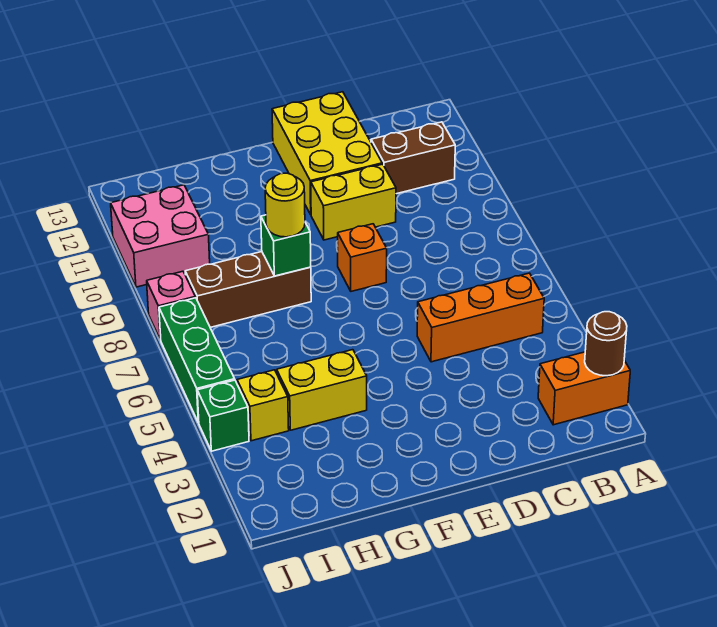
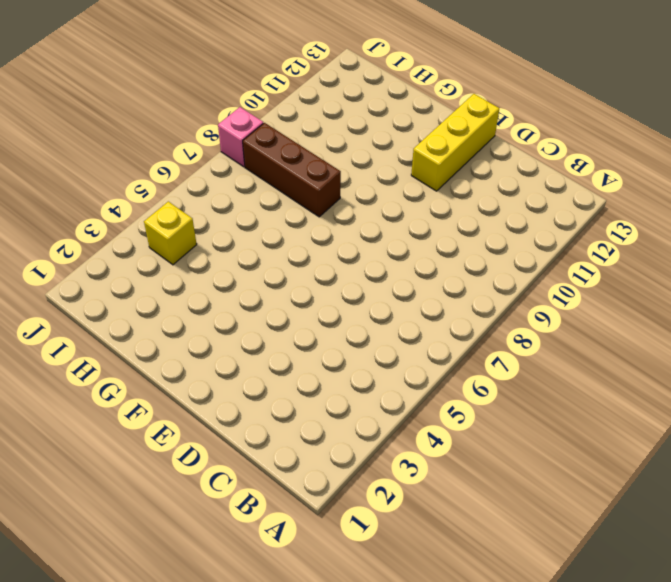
yellow 1x3 brick [411,94,499,191] -> yellow 2x3 brick [272,92,382,214]
none -> orange 1x2 brick [538,352,630,425]
none -> orange 1x3 brick [417,273,544,362]
none -> brown 1x2 brick [371,122,455,194]

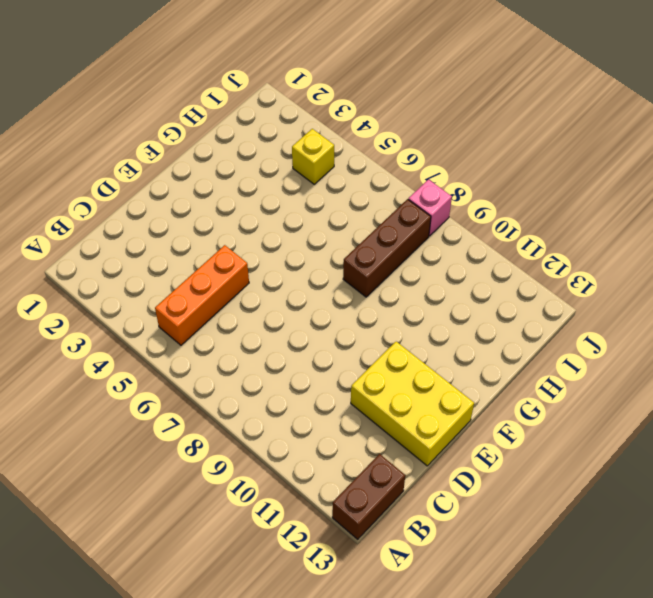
brown 1x2 brick [332,454,405,539] -> brown 1x2 brick moved to [371,122,455,194]
none -> orange 1x2 brick [538,352,630,425]
none -> yellow 1x2 brick [311,164,396,240]
none -> orange 1x1 brick [338,224,387,291]

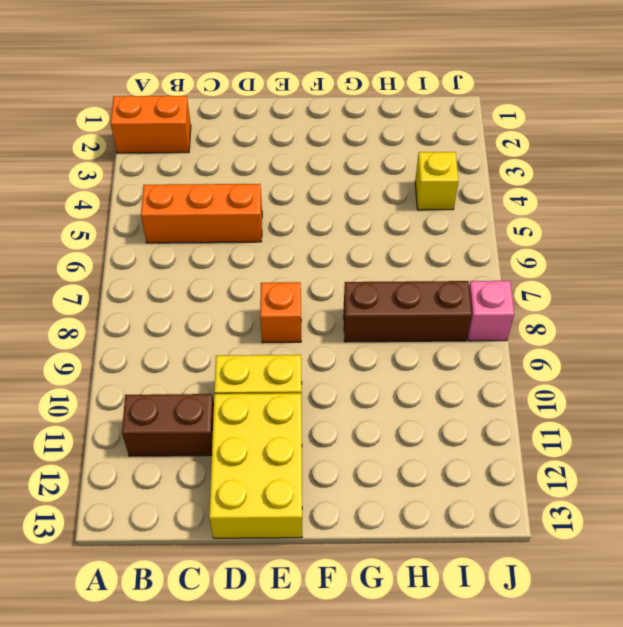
none -> yellow 1x2 brick [277,350,367,430]
none -> pink 2x2 brick [111,185,210,287]
none -> green 1x1 brick [197,380,249,451]

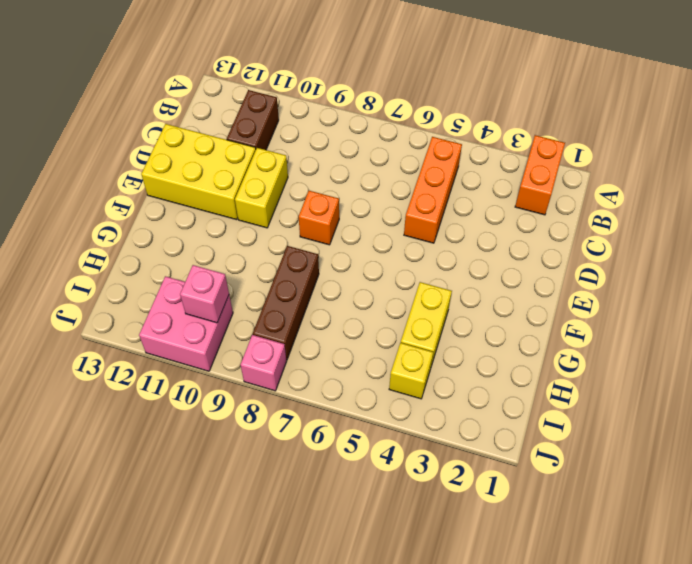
pink 1x1 brick [180,265,229,323] -> none
none -> green 1x1 brick [197,380,249,451]
none -> green 1x3 brick [159,298,235,423]
none -> brown 1x1 round brick [585,312,627,376]

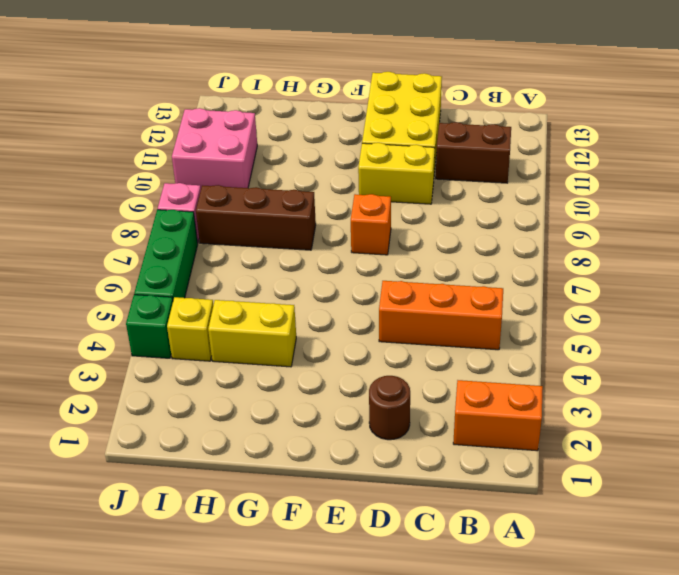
brown 1x1 round brick [369,376,410,440] -> brown 1x1 round brick moved to [585,312,627,376]
none -> green 1x1 brick [261,215,311,276]
none -> yellow 1x1 round brick [265,173,305,237]

